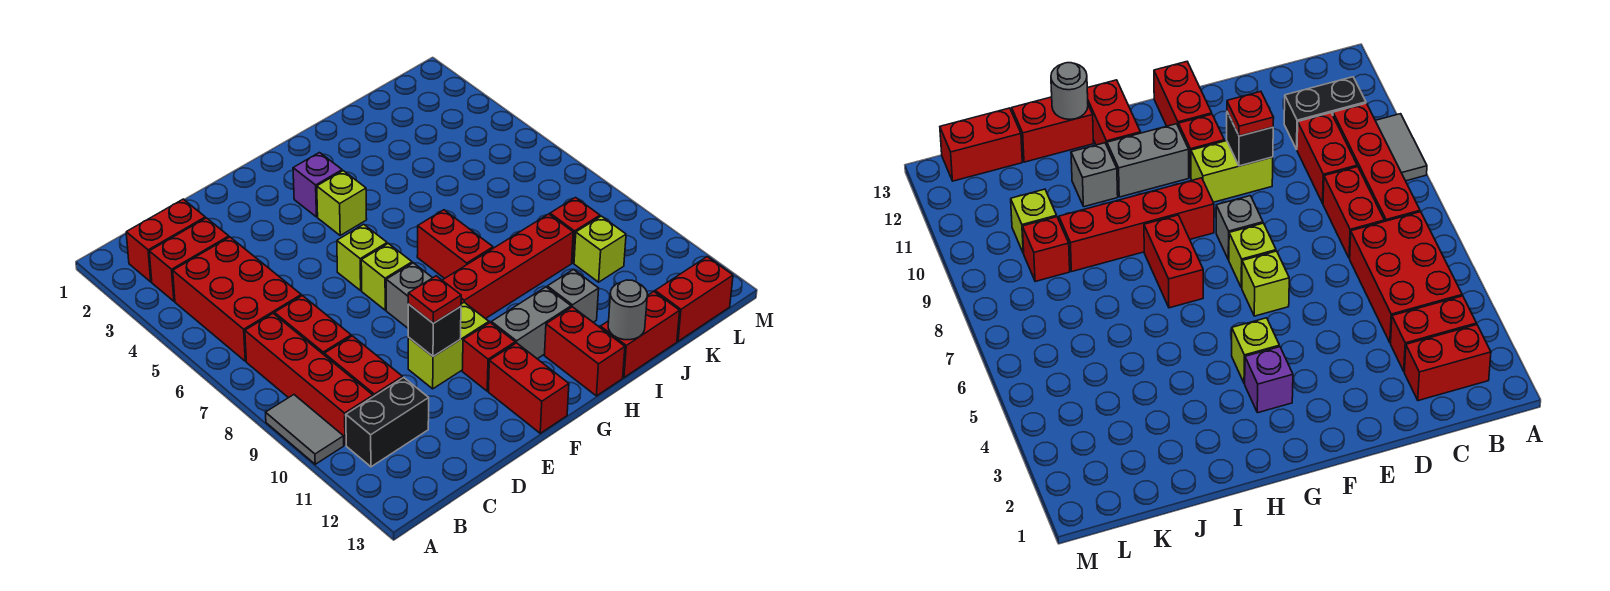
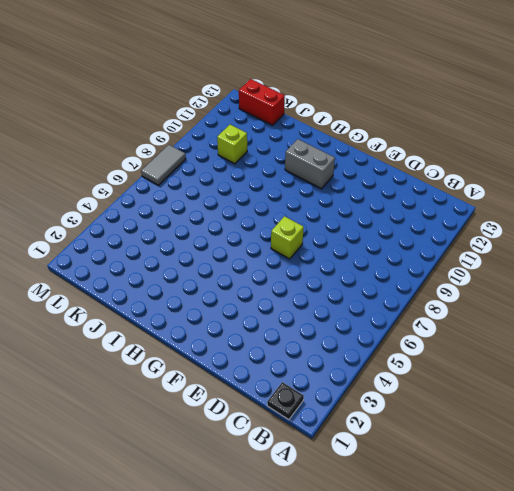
black 1x1 plate [267,382,304,420] -> none
grey 1x2 tile [141,145,186,185] -> grey 1x2 tile moved to [266,395,344,464]
none -> red 1x2 brick [126,199,205,282]
none -> red 1x2 brick [149,218,229,301]
none -> red 2x3 brick [173,237,301,361]

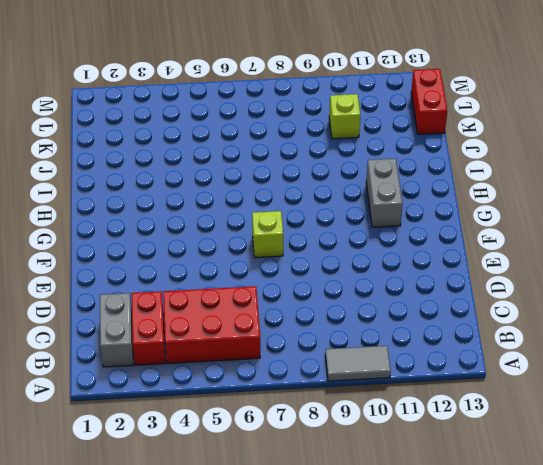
grey 1x2 brick [100,293,133,367] -> red 1x2 brick [126,199,205,282]
none -> red 1x4 brick [245,314,373,445]
none -> black 1x2 brick [346,378,429,467]
none -> red 1x2 brick [275,295,351,355]

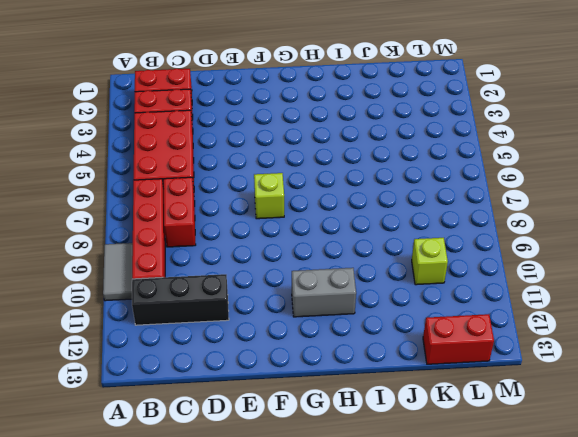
black 1x3 brick [132,274,229,325] -> black 1x2 brick [346,378,429,467]
none -> red 1x2 brick [324,336,403,397]
none -> lime 1x2 brick [408,302,489,389]
none -> lime 1x1 brick [337,224,387,290]

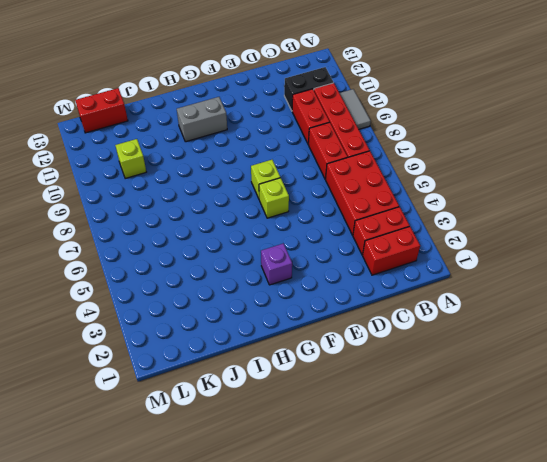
none -> lime 1x2 brick [408,302,489,389]
none -> grey 1x1 brick [386,263,432,328]
none -> red 1x1 brick [462,323,515,391]

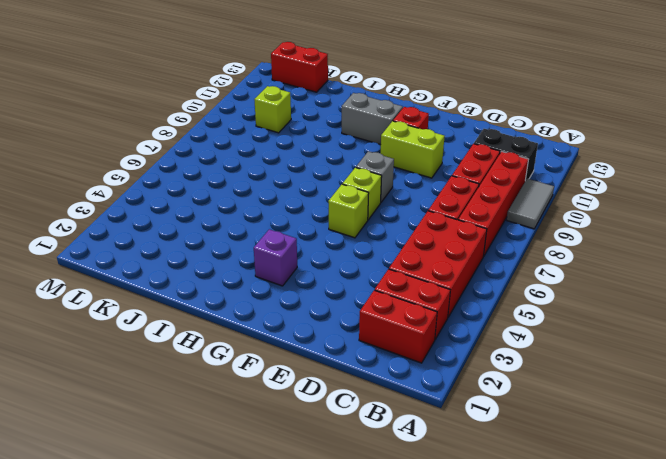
none -> red 1x2 brick [488,343,569,433]
none -> lime 1x1 brick [317,171,367,235]
none -> red 1x4 brick [442,214,573,319]

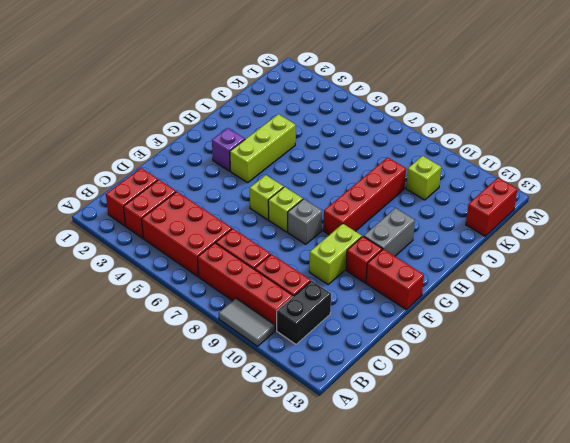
lime 1x3 brick [230,114,296,183] -> lime 1x1 brick [317,171,367,235]
none -> red 1x2 brick [417,210,493,279]
none -> red 1x2 brick [545,307,625,396]
none -> grey 1x1 brick [547,269,599,322]

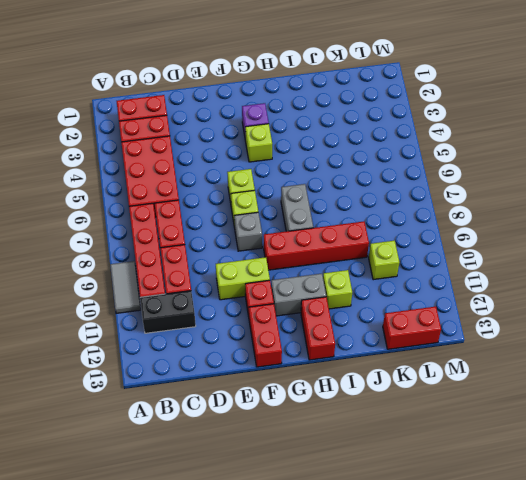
grey 1x2 brick [281,184,313,231] -> red 1x2 brick [417,210,493,279]
lime 1x1 brick [323,270,352,309] -> grey 1x1 brick [547,269,599,322]
none -> red 1x2 brick [600,292,680,377]
none -> red 1x1 brick [550,198,600,263]
none -> black 1x1 brick [408,304,461,356]

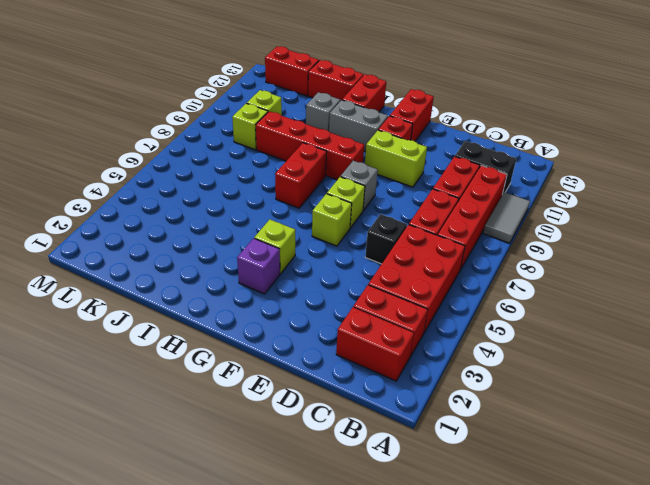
black 1x1 brick [365,214,407,264] -> black 1x1 brick moved to [408,304,461,356]
lime 1x1 brick [232,103,268,150] -> red 1x1 brick [550,198,600,263]
none -> grey 1x1 round brick [608,280,647,340]
none -> red 1x1 plate [408,276,461,323]

